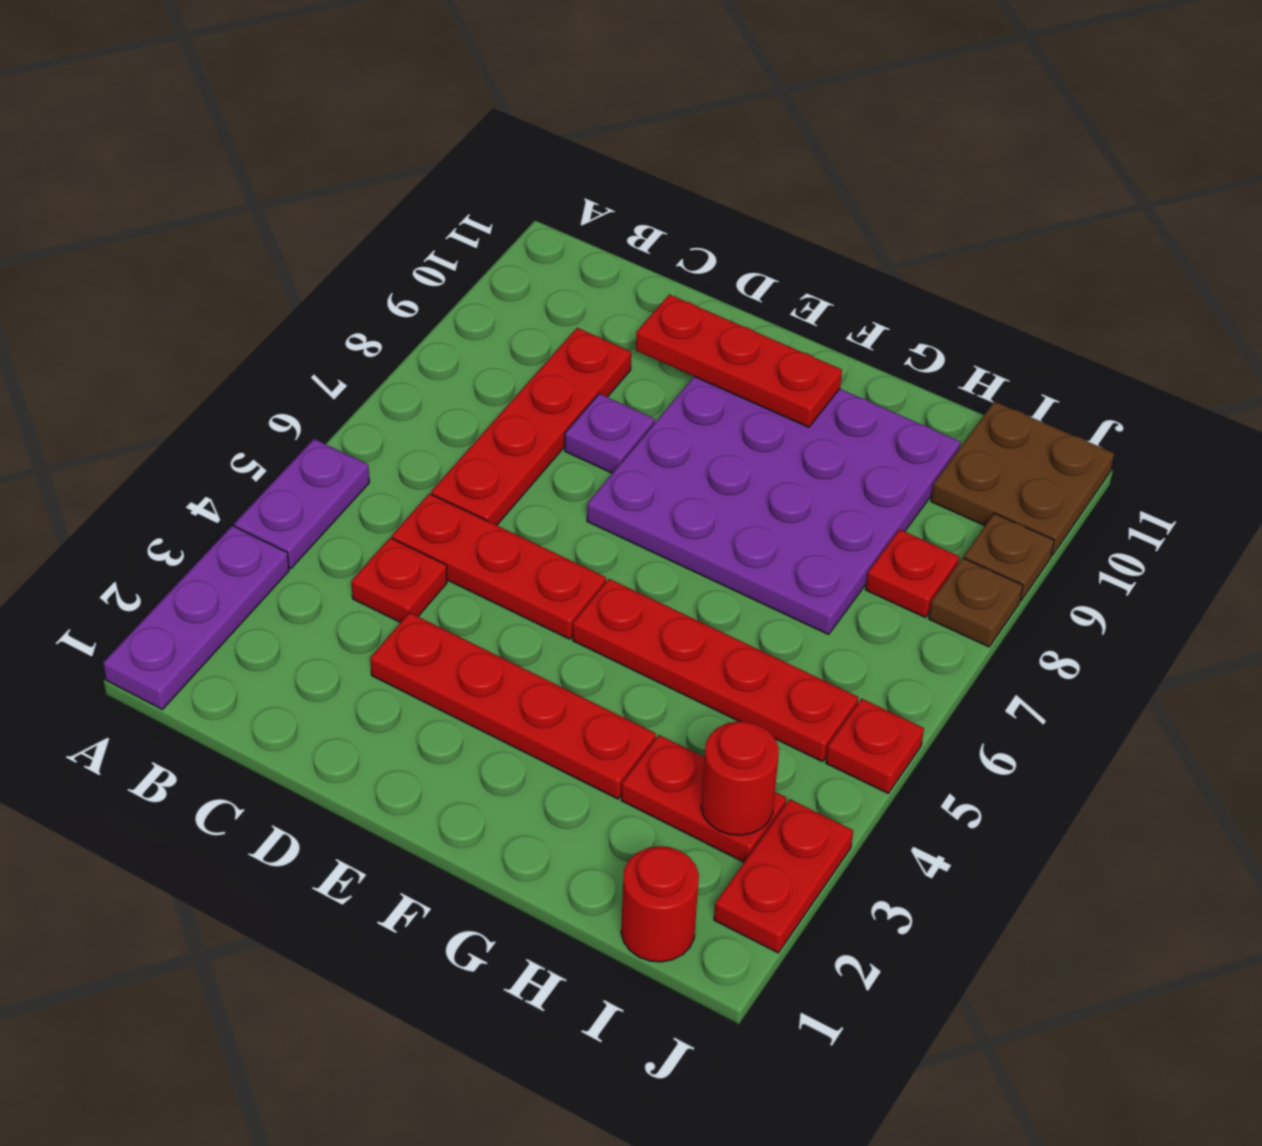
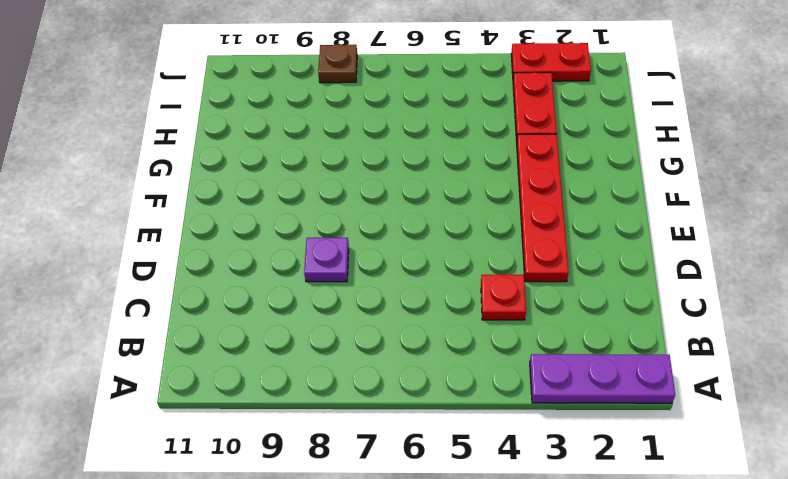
none -> purple 1x2 plate [234,439,369,568]
none -> red 1x3 plate [392,494,606,639]
none -> red 1x4 plate [431,328,631,525]

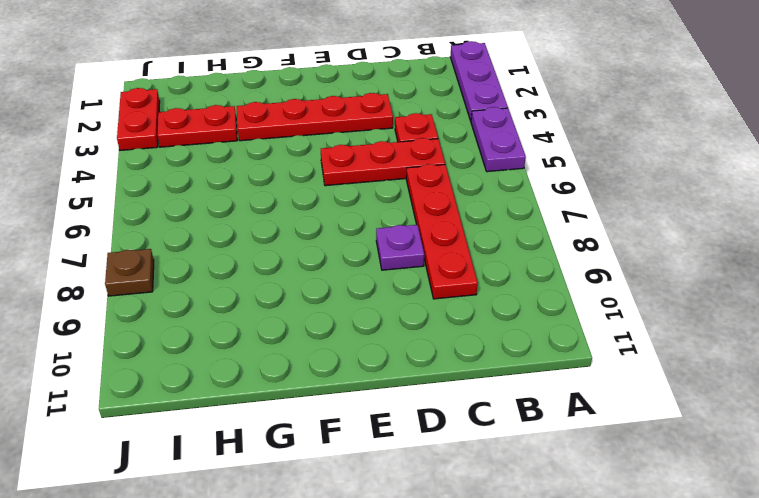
none -> purple 4x4 plate [587,377,961,634]
none -> red 1x4 plate [573,579,858,762]
none -> red 1x1 round brick [621,846,699,962]

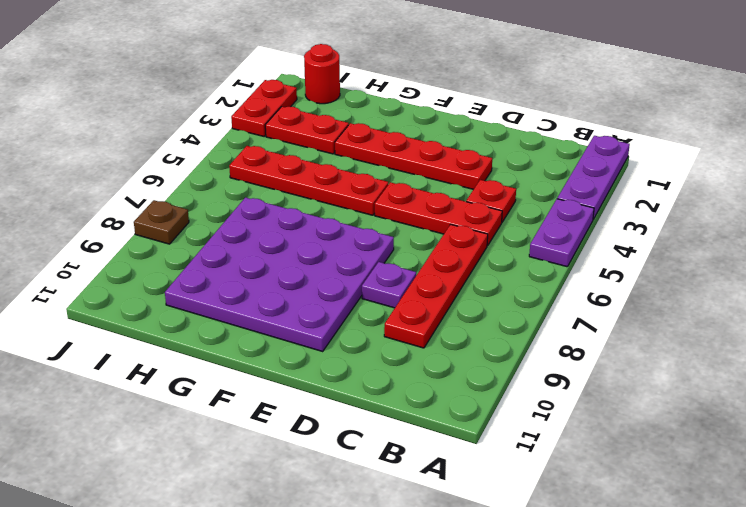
none -> red 1x1 plate [866,530,959,618]
none -> brown 2x2 plate [931,402,1114,556]
none -> red 1x1 plate [826,699,924,793]

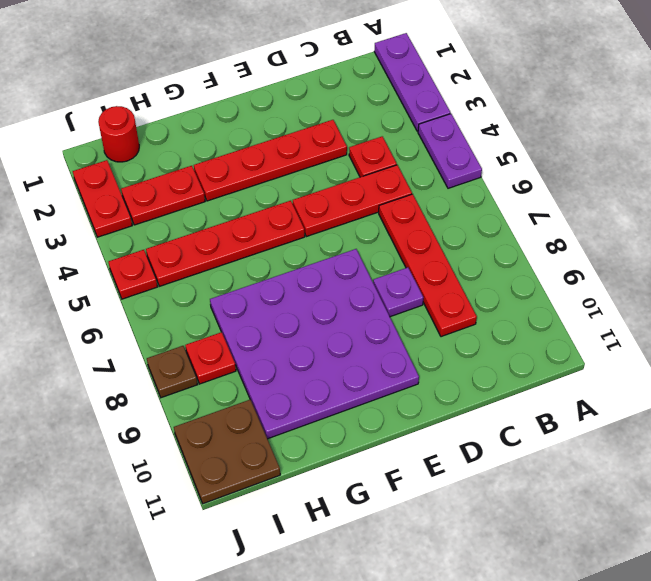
none -> brown 1x1 plate [964,513,1054,601]
none -> red 1x3 plate [636,294,842,427]
none -> red 1x1 round brick [701,721,779,835]

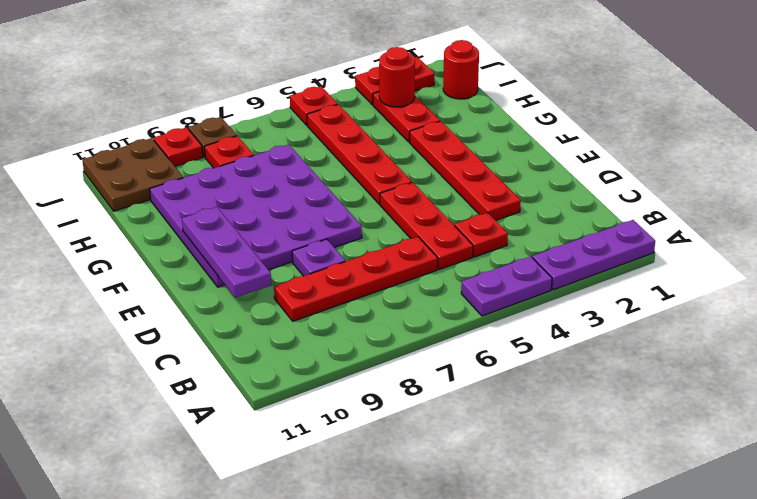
purple 1x3 plate [182,207,271,298] -> red 1x3 plate [636,294,842,427]
red 1x1 plate [154,127,203,166] -> brown 1x1 plate [964,513,1054,601]

